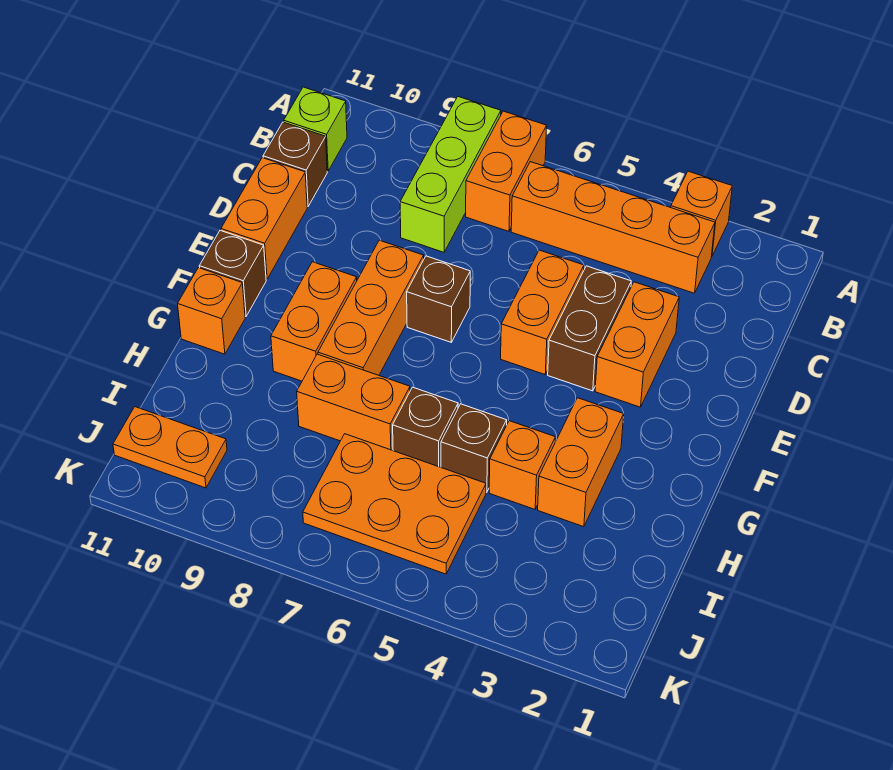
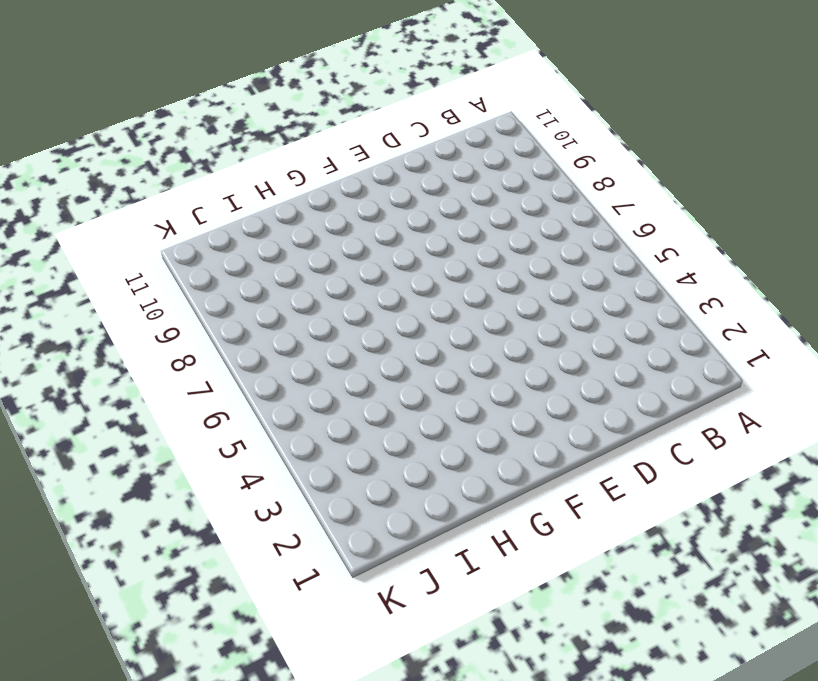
none -> orange 1x1 brick [671,171,732,255]
none -> orange 1x2 brick [466,111,547,231]
none -> lime 1x3 brick [400,97,501,252]

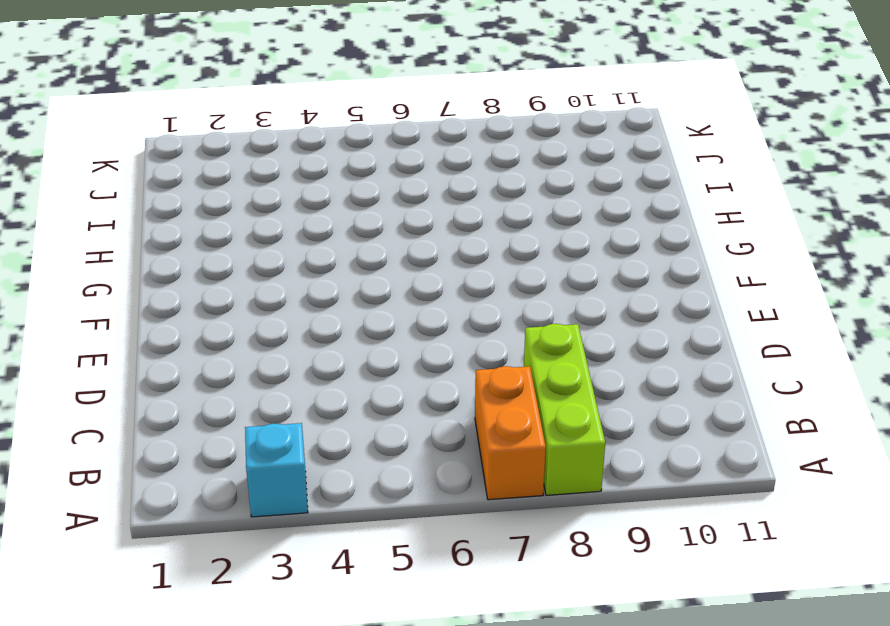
cyan 1x1 brick [245,423,308,517] -> orange 1x1 brick [671,171,732,255]
none -> orange 1x4 brick [511,162,715,293]
none -> lime 1x1 brick [284,87,347,171]
none -> brown 1x1 brick [263,122,327,207]

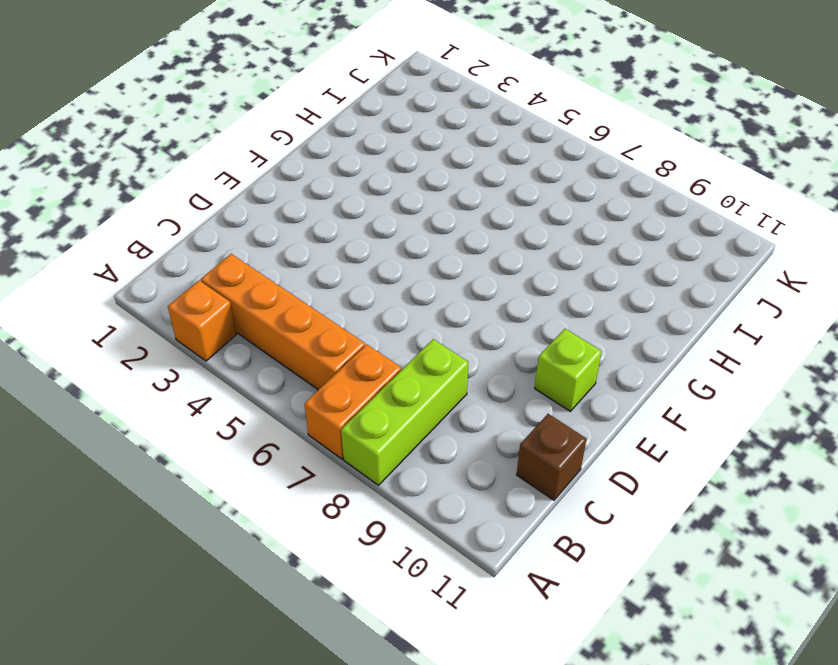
lime 1x1 brick [535,329,602,411] -> lime 1x1 brick moved to [284,87,347,171]
none -> orange 1x2 brick [595,282,679,407]
none -> brown 1x2 brick [548,266,631,391]
none -> orange 1x2 brick [501,250,584,374]

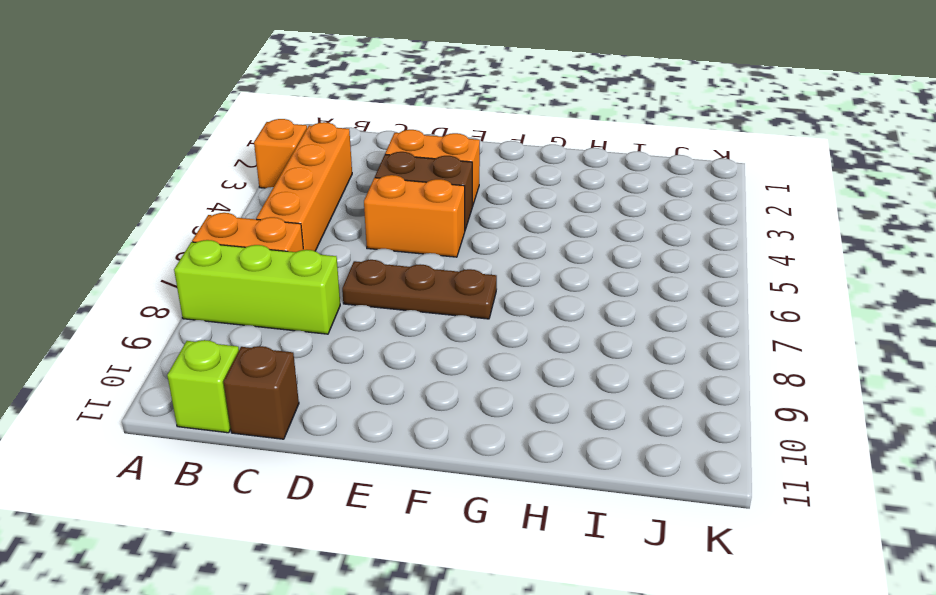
brown 1x3 plate [342,260,497,319] -> brown 1x1 brick [407,256,470,342]
none -> orange 1x2 brick [221,158,307,279]
none -> orange 1x3 brick [318,240,424,375]
none -> orange 1x2 brick [271,262,357,381]

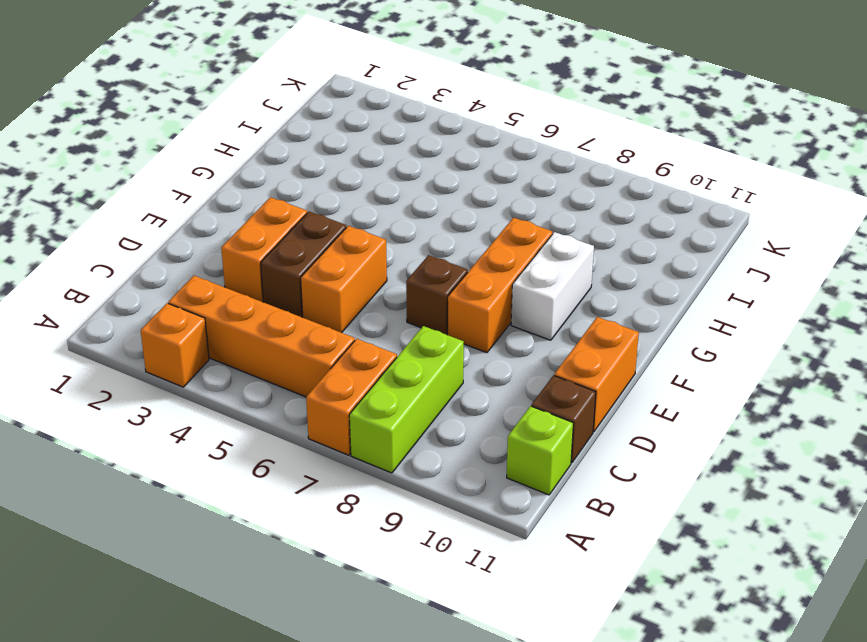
white 1x2 brick [511,232,594,340] -> orange 1x2 brick [271,262,357,381]
none -> brown 1x1 brick [199,230,266,316]
none -> orange 1x2 brick [538,398,624,527]
none -> orange 1x1 brick [178,268,245,354]

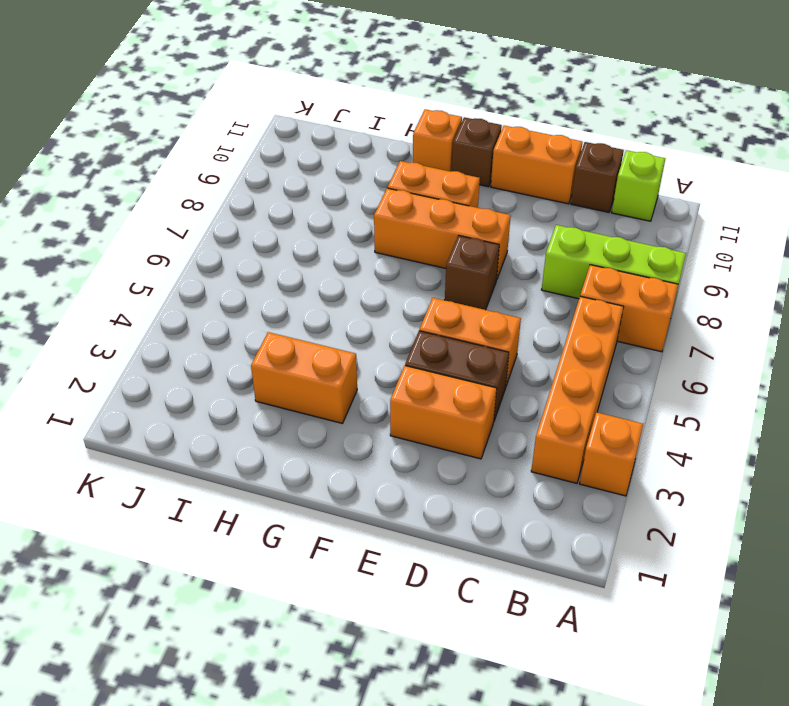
none -> orange 1x1 brick [489,421,555,509]
none -> brown 1x1 brick [441,404,507,492]
none -> brown 1x1 brick [393,387,458,467]

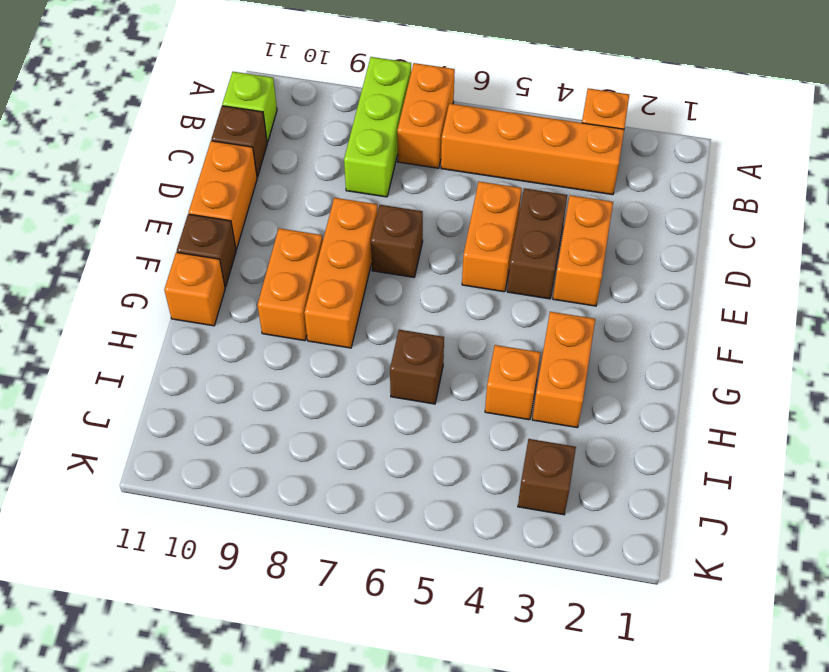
brown 1x1 brick [518,439,576,515] -> brown 1x1 brick moved to [441,404,507,492]
none -> orange 1x2 brick [297,354,410,450]
none -> orange 2x3 plate [303,434,486,574]
none -> orange 1x2 plate [113,407,227,488]

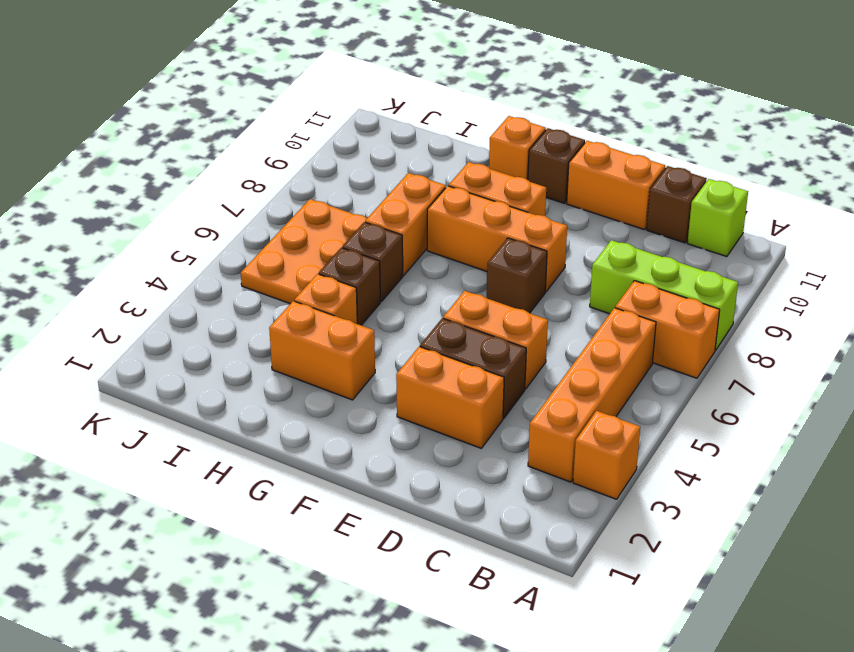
none -> orange 1x2 plate [113,407,227,488]

